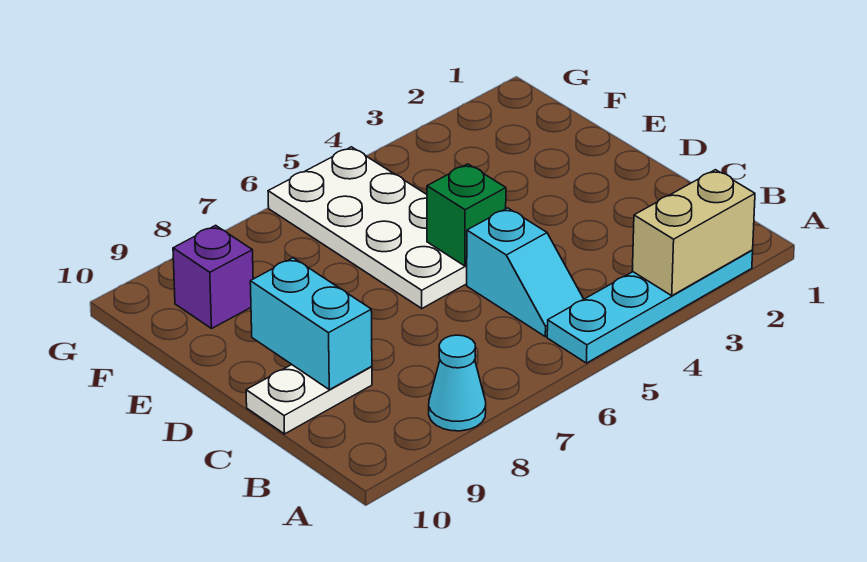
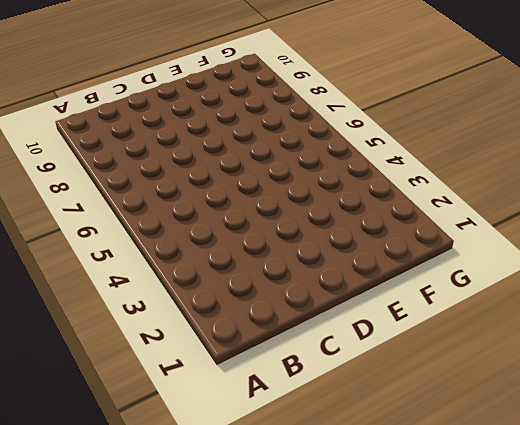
none -> cyan 1x4 plate [547,250,753,363]
none -> cyan 1x1 cone [429,335,486,431]

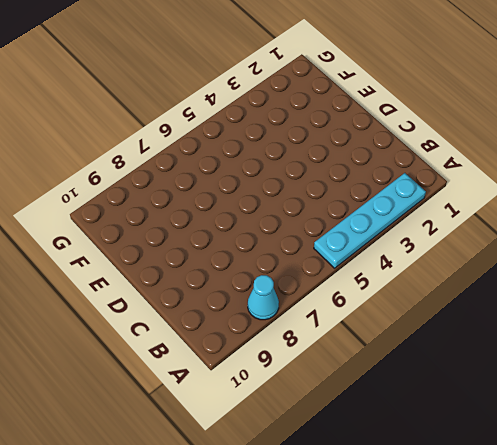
none -> cyan 1x2 slope [467,208,584,337]
none -> white 1x2 plate [246,365,372,434]

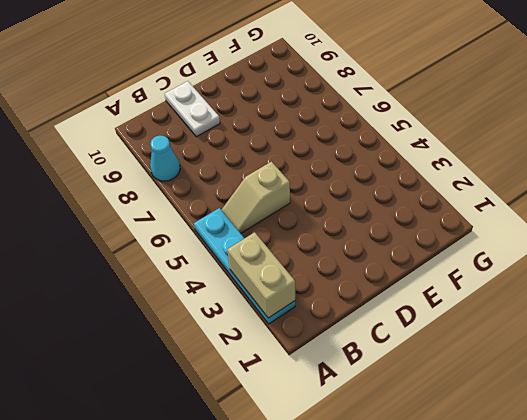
tan 1x2 slope [222,162,290,233] -> cyan 1x2 slope [467,208,584,337]
none -> white 2x4 plate [268,147,467,308]
none -> purple 1x1 brick [173,225,253,328]

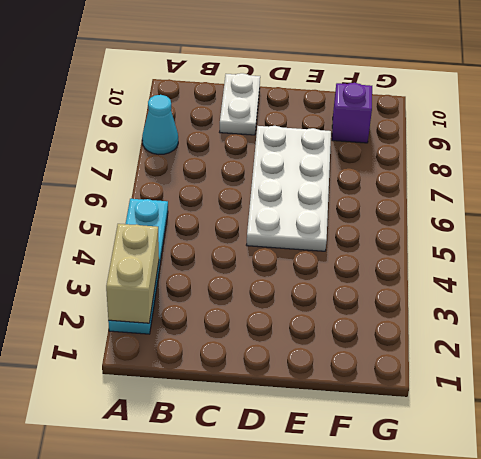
white 2x4 plate [247,126,331,251] -> white 2x4 plate turned to [268,147,467,308]
none -> cyan 1x2 slope [467,208,584,337]
none -> cyan 1x2 brick [250,258,372,390]

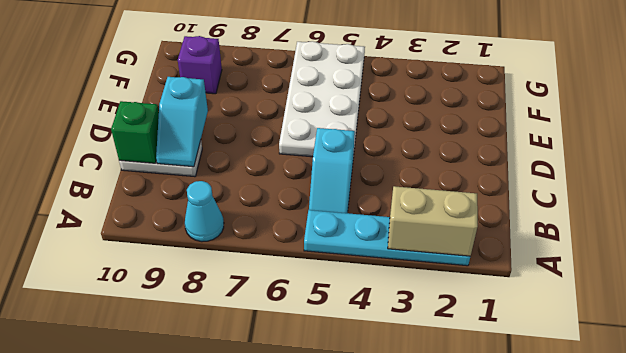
cyan 1x2 slope [156,77,208,167] -> cyan 1x2 brick [250,258,372,390]
green 1x1 brick [111,101,159,163] -> green 1x1 brick moved to [427,164,506,266]

